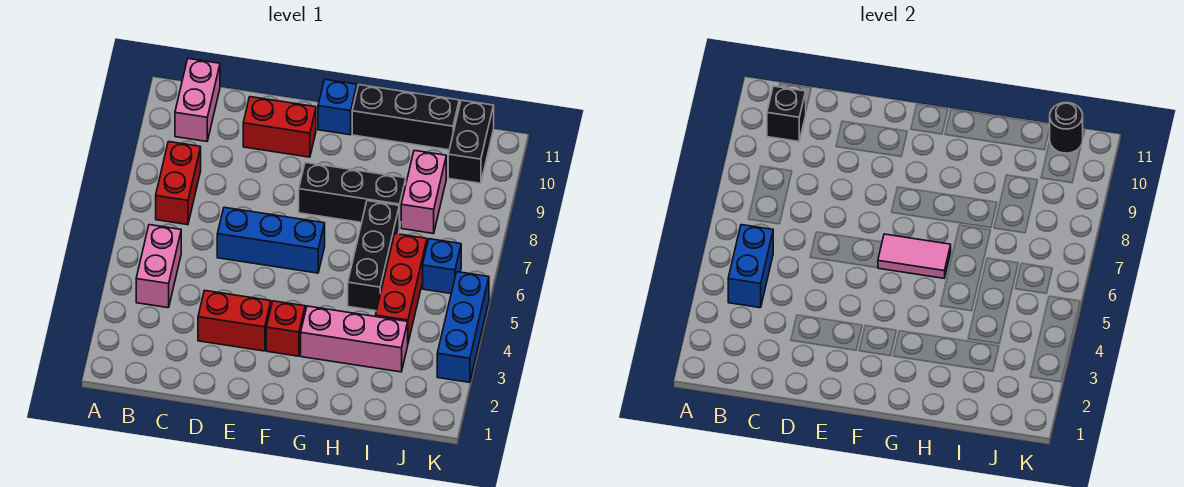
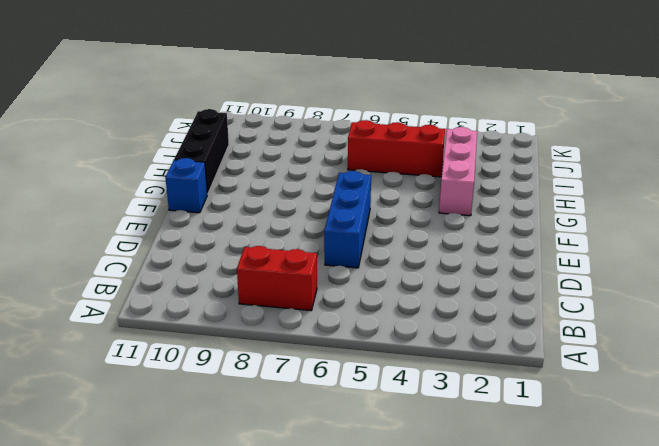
none -> pink 1x2 brick [136,225,181,308]
none -> pink 1x2 brick [175,59,220,141]
none -> red 1x2 brick [198,290,271,351]

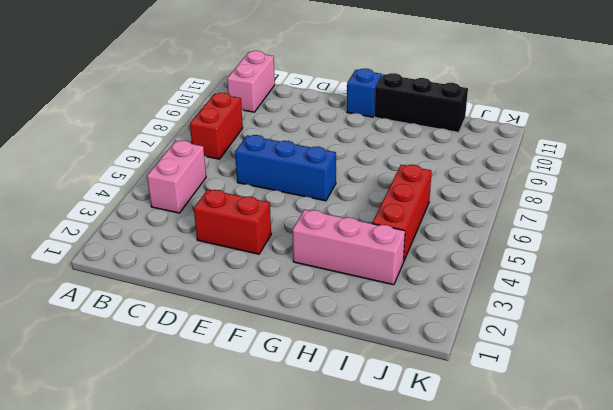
none -> red 1x2 brick [243,97,316,157]
none -> red 1x1 brick [266,301,305,356]
none -> black 1x3 brick [299,162,406,228]

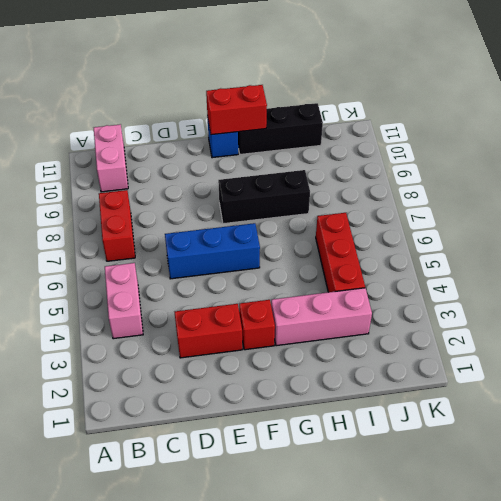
red 1x2 brick [206,85,267,135] -> red 1x2 brick moved to [243,97,316,157]
none -> black 1x3 brick [348,201,399,311]
none -> pink 1x2 brick [401,150,446,234]
none -> blue 1x1 brick [423,239,461,294]

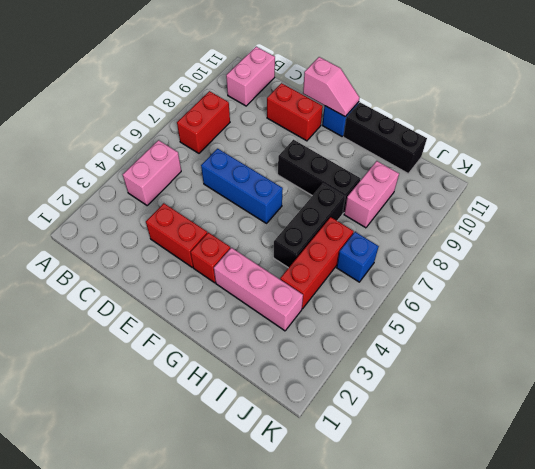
pink 1x2 slope [303,57,360,117] -> none
none -> black 1x2 brick [448,100,494,183]
none -> blue 1x3 brick [437,272,489,382]
none -> blue 1x2 brick [728,225,773,308]

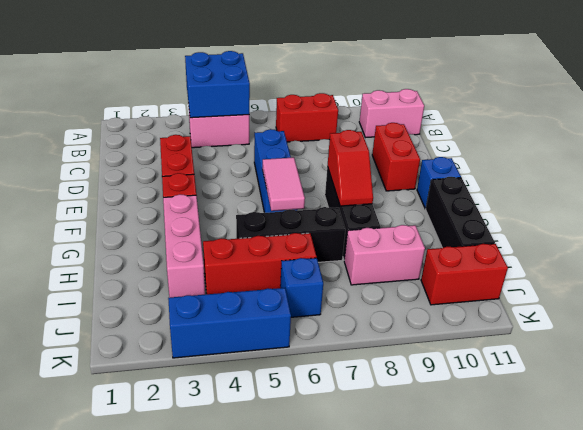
blue 2x2 brick [185,51,250,118] -> blue 1x2 brick [728,225,773,308]
red 1x2 slope [328,130,373,206] -> none
red 1x2 brick [421,244,508,305] -> black 1x2 brick [448,100,494,183]
none -> black 1x1 brick [767,86,806,141]
none -> black 1x1 round brick [1050,103,1083,153]

